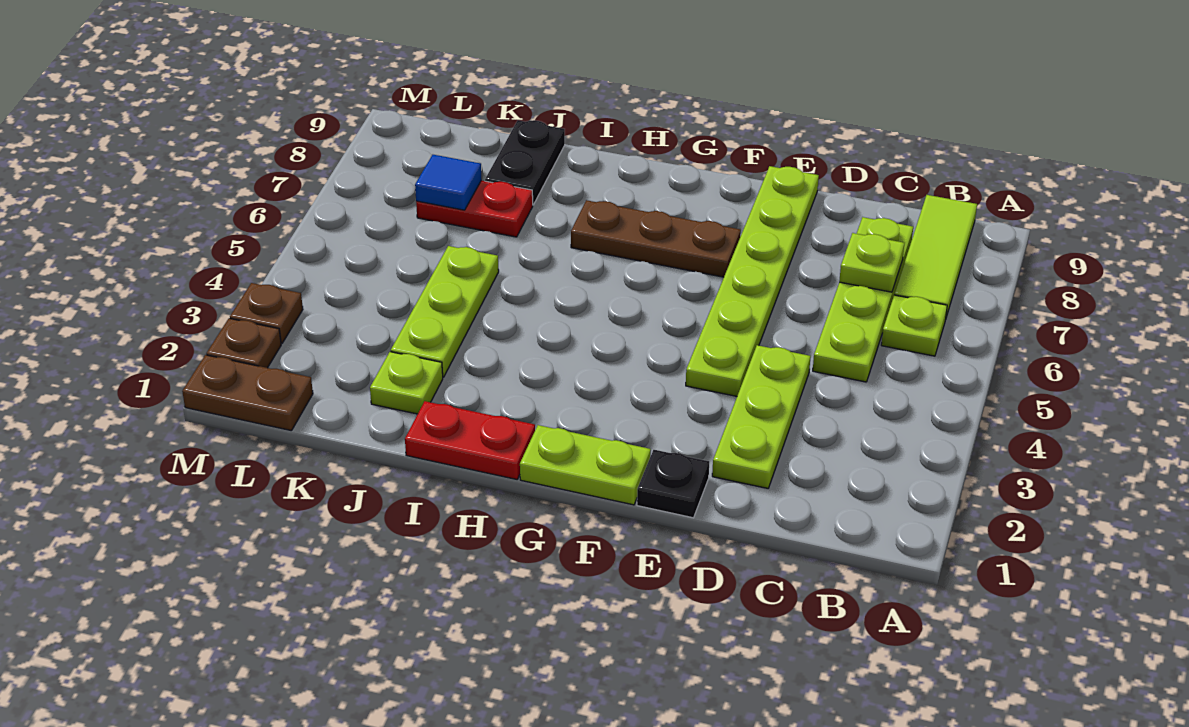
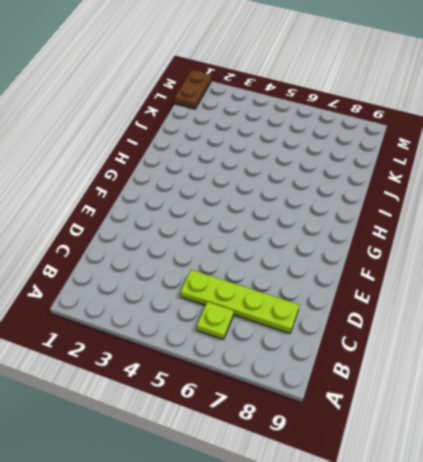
none -> lime 1x3 tile [894,195,977,317]
none -> lime 1x3 plate [712,345,811,488]
none -> black 1x1 plate [637,450,709,518]

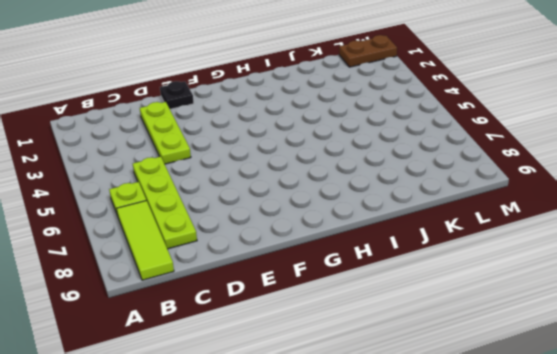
none -> lime 1x6 plate [686,166,819,396]
none -> lime 1x2 plate [520,425,651,505]
none -> brown 1x3 plate [571,200,741,277]

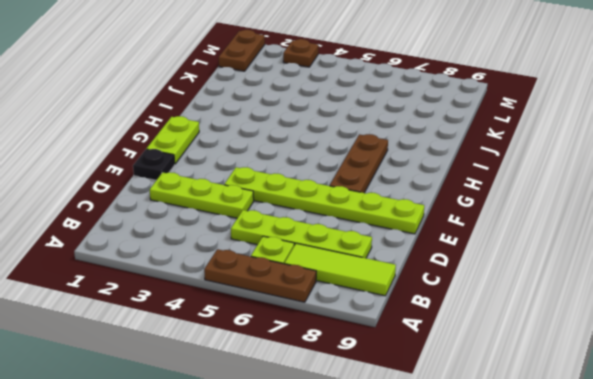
brown 1x3 plate [204,249,316,302] -> none
none -> red 1x2 plate [405,401,535,479]
none -> lime 1x1 plate [370,352,443,414]
none -> lime 1x3 plate [391,246,499,377]

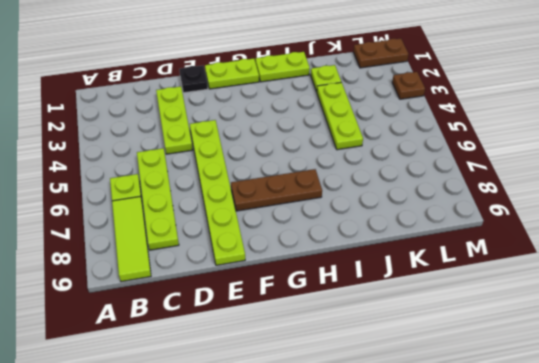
lime 1x2 plate [256,52,310,82] -> red 1x2 plate [405,401,535,479]
none -> red 1x2 plate [416,181,533,237]
none -> black 1x2 plate [485,120,565,205]
none -> brown 1x1 plate [207,318,281,368]

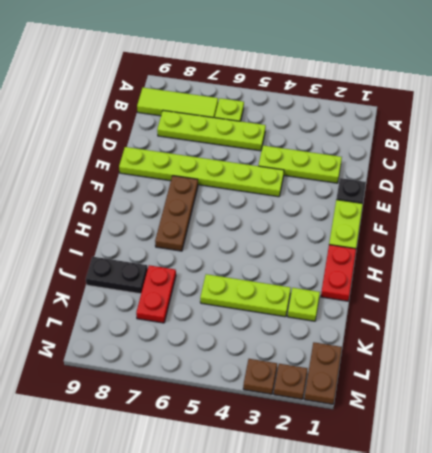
none -> lime 1x1 plate [839,233,904,292]
none -> blue 1x1 tile [415,155,482,210]

